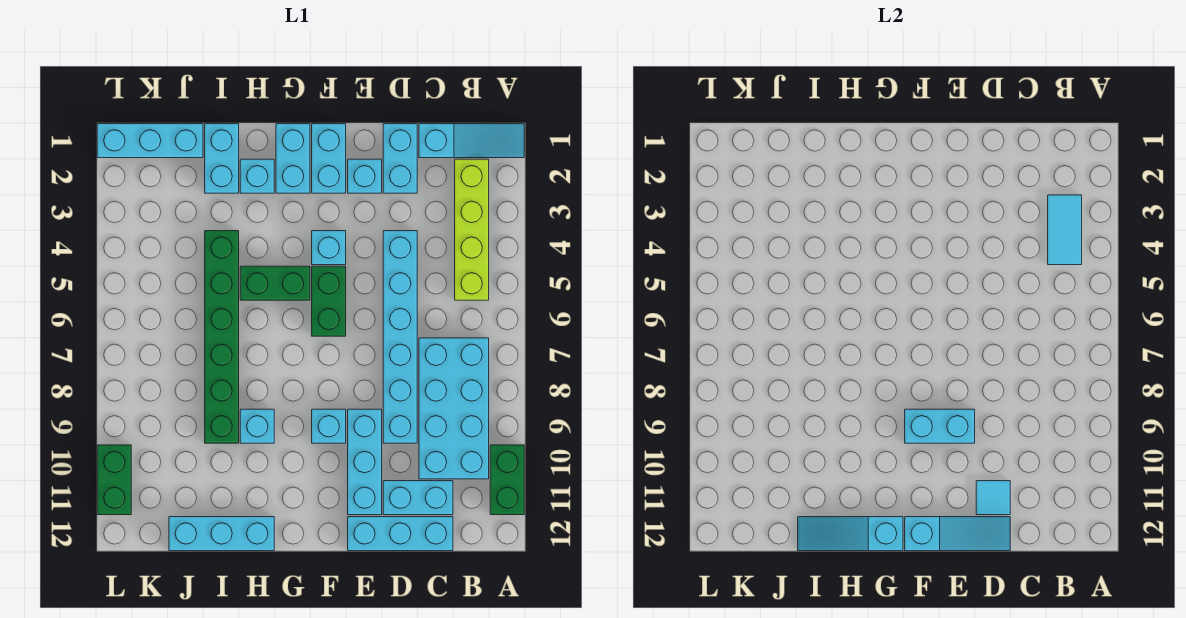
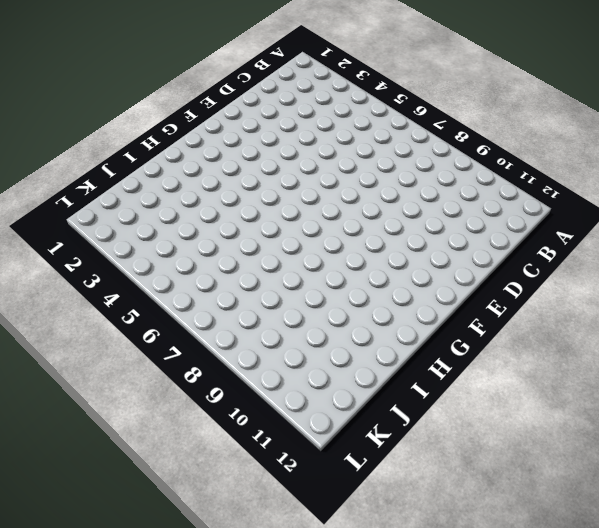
none -> cyan 1x3 slope [419,124,524,158]
none -> green 1x2 brick [490,445,524,515]
none -> lime 1x4 brick [455,159,489,300]

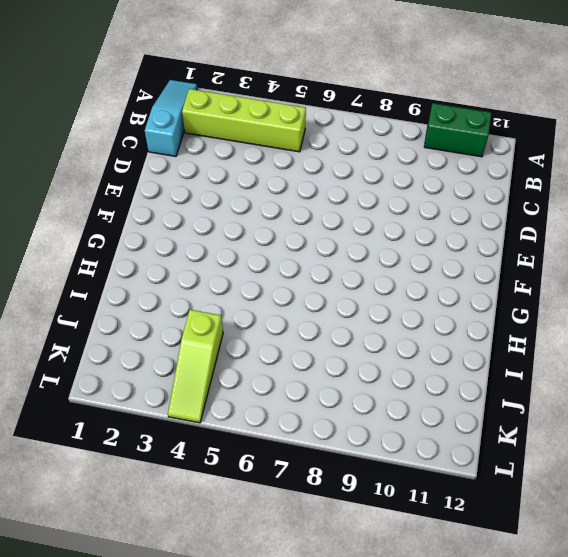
lime 1x3 slope [168,310,223,423] -> none
none -> cyan 2x4 brick [419,338,489,479]
none -> cyan 1x2 brick [383,481,453,515]
none -> cyan 1x3 brick [348,517,453,551]

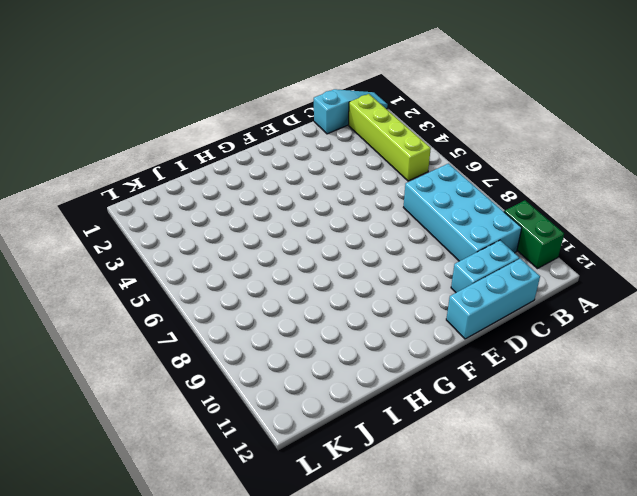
none -> cyan 1x2 brick [383,124,417,193]
none -> cyan 1x6 brick [383,231,417,443]
none -> cyan 1x1 brick [348,159,382,193]

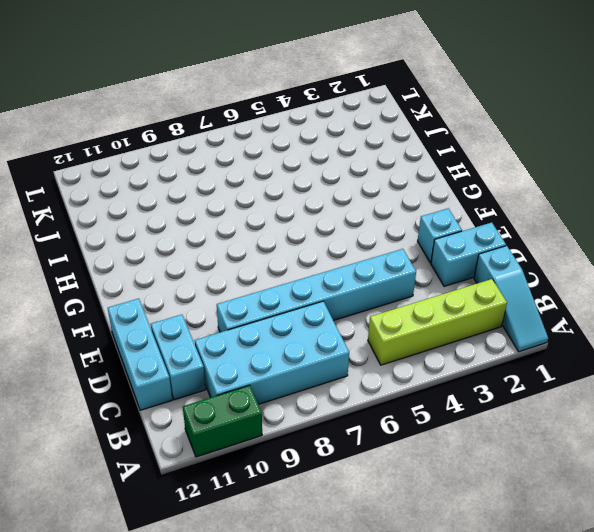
none -> cyan 1x3 brick [348,409,382,515]
none -> cyan 1x2 brick [312,124,346,193]
none -> cyan 1x1 brick [312,231,346,265]

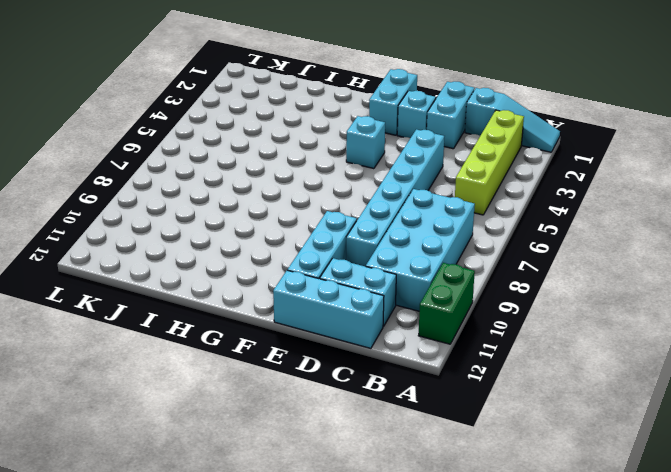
none -> green 1x2 brick [312,266,346,336]
none -> cyan 1x1 brick [312,409,346,443]
none -> cyan 1x2 brick [276,124,310,193]

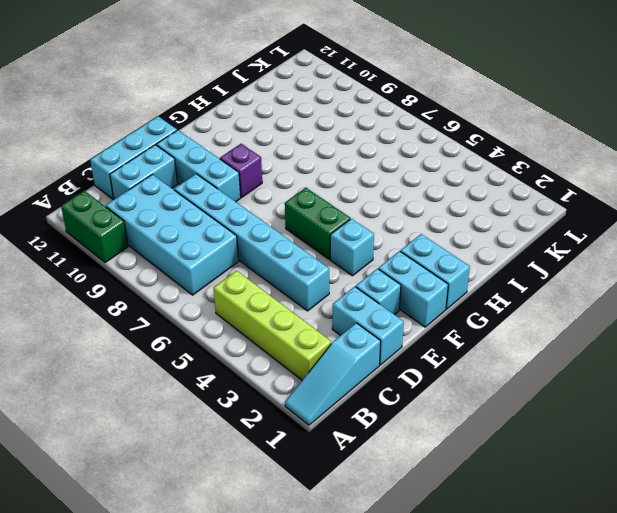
purple 1x1 brick [220,144,262,197] -> cyan 1x1 brick [312,409,346,443]
none -> green 1x2 brick [240,266,310,300]
none -> cyan 1x1 brick [240,159,274,193]
none -> cyan 1x1 brick [240,409,274,443]

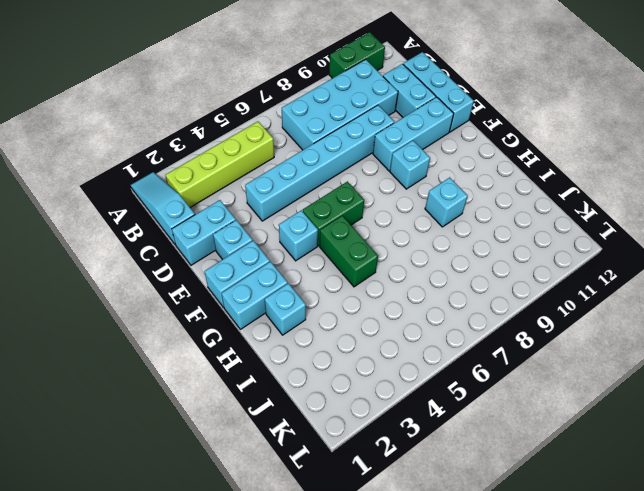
none -> cyan 1x3 brick [169,517,274,551]
none -> cyan 1x2 brick [205,124,239,193]
none -> green 1x6 brick [205,231,239,443]

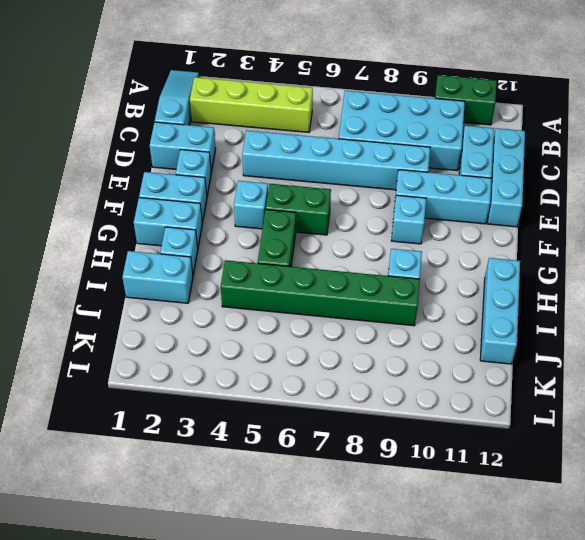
none -> cyan 1x3 brick [97,124,203,158]
none -> green 1x2 brick [97,445,131,515]
none -> cyan 1x2 tile [1048,195,1082,265]

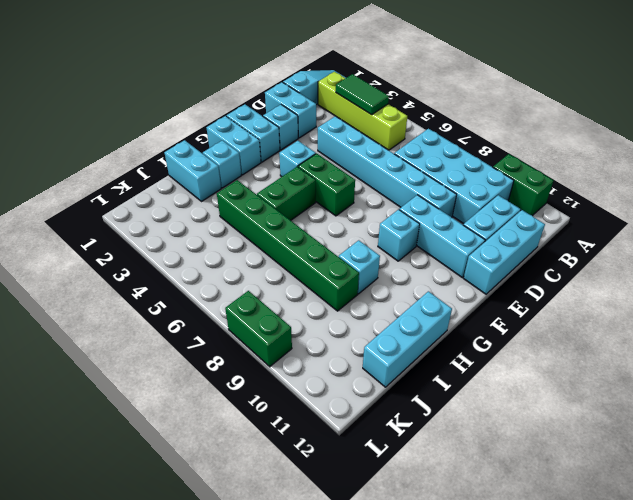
green 1x2 tile [336,74,389,115] -> cyan 1x2 tile [1048,195,1082,265]
green 1x2 brick [225,291,292,367] -> green 1x2 brick moved to [97,445,131,515]
none -> cyan 1x3 brick [97,124,203,158]
none -> cyan 1x1 tile [976,481,1010,515]
none -> cyan 1x3 slope [905,517,1010,551]

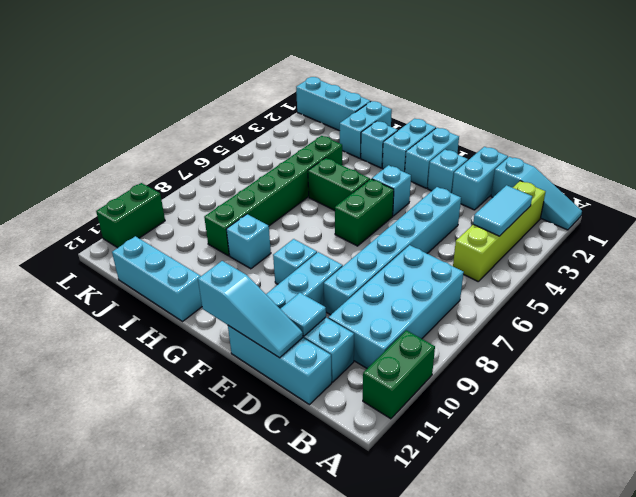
none -> cyan 1x2 brick [905,409,975,443]
none -> cyan 1x3 slope [798,517,903,551]

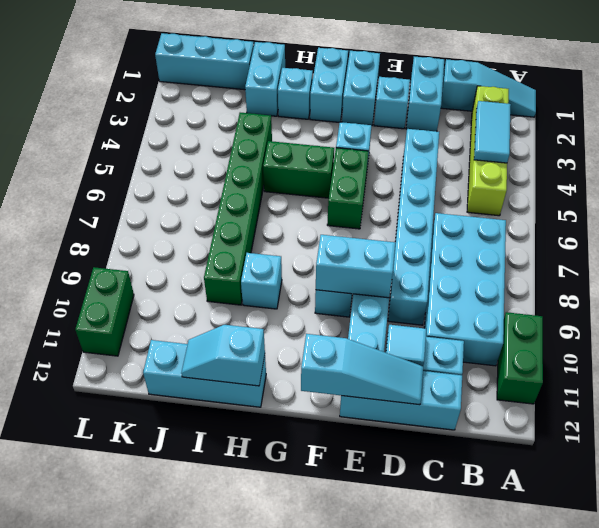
cyan 1x2 slope [181,325,265,386] -> cyan 1x3 slope [798,517,903,551]

